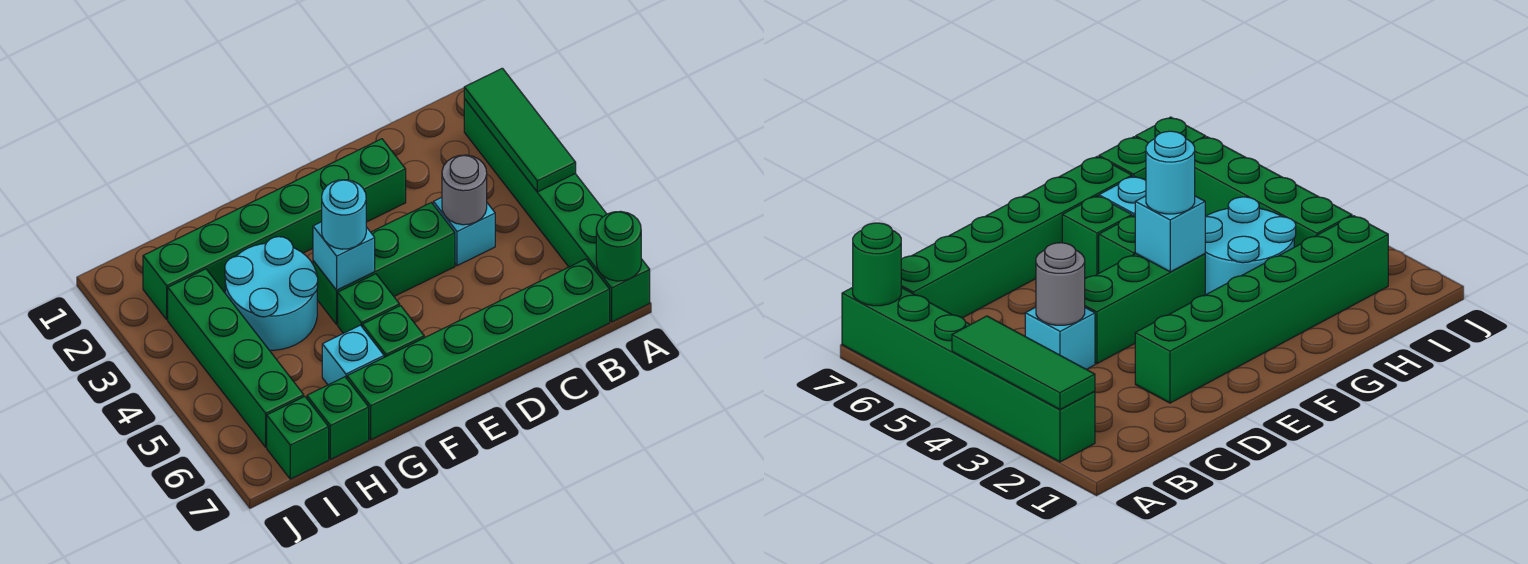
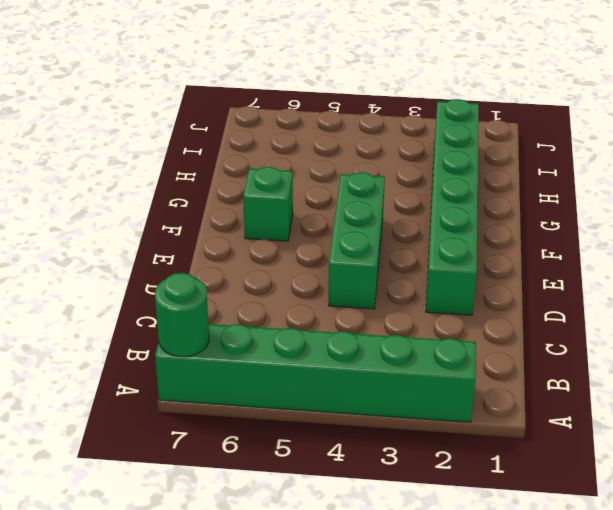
none -> green 1x6 brick [347,259,610,440]
none -> cyan 1x1 brick [433,197,495,266]
none -> green 1x1 brick [338,274,400,333]

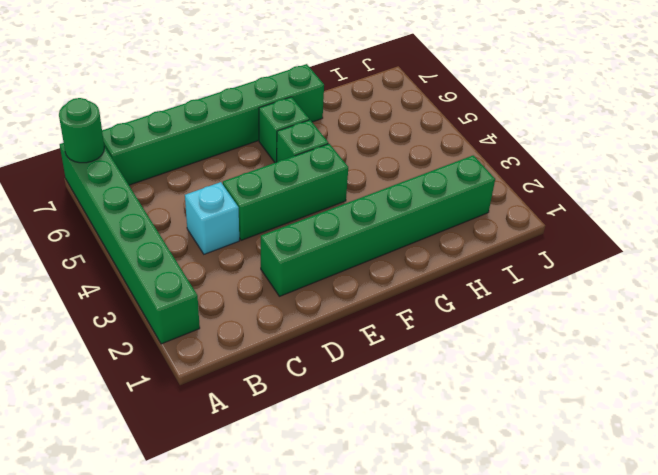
none -> cyan 2x2 round brick [225,237,318,350]
none -> cyan 1x1 brick [322,325,384,385]
none -> green 1x1 brick [307,377,369,460]

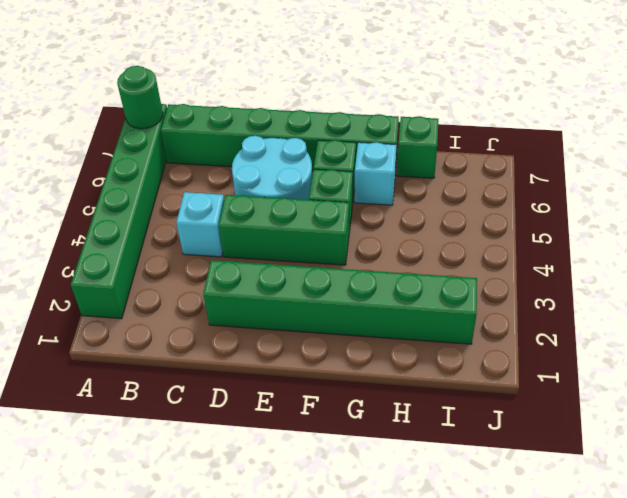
cyan 2x2 round brick [232,136,312,200] -> cyan 2x2 round brick moved to [225,237,318,350]
none -> green 1x4 brick [168,269,304,447]
none -> green 1x1 brick [267,397,329,479]
none -> green 1x3 tile [464,68,576,192]

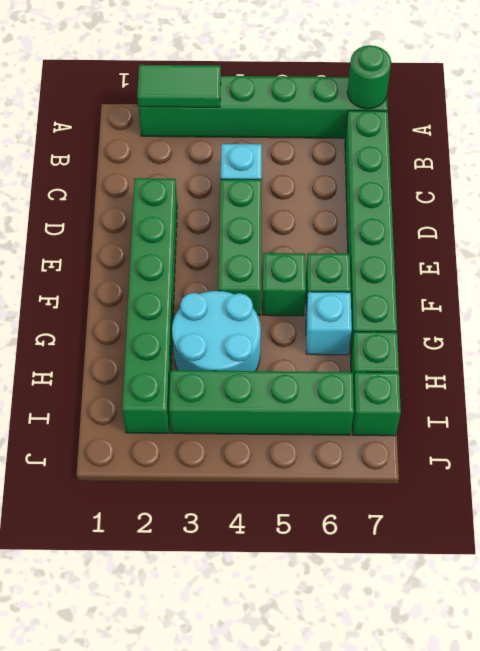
green 1x2 tile [137,65,221,107] -> green 1x3 tile [464,68,576,192]
none -> grey 1x1 round brick [442,155,487,225]
none -> cyan 1x1 brick [313,222,375,290]
none -> cyan 1x1 round brick [322,180,366,249]

